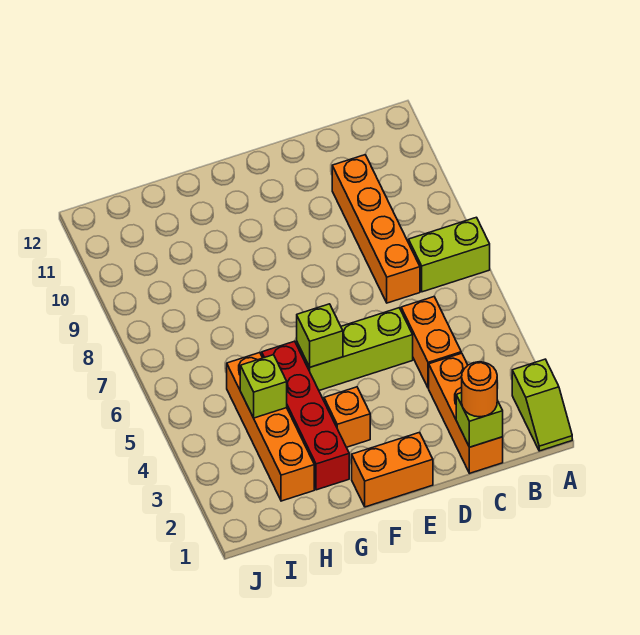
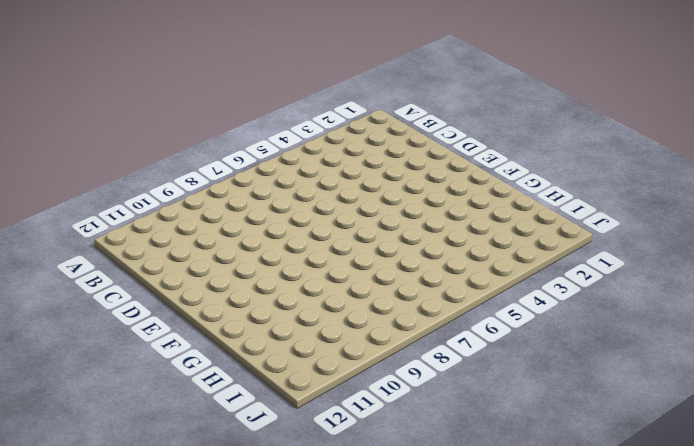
none -> lime 1x2 slope [512,359,572,451]
none -> lime 1x2 brick [409,217,490,292]
none -> orange 1x3 brick [429,353,503,473]

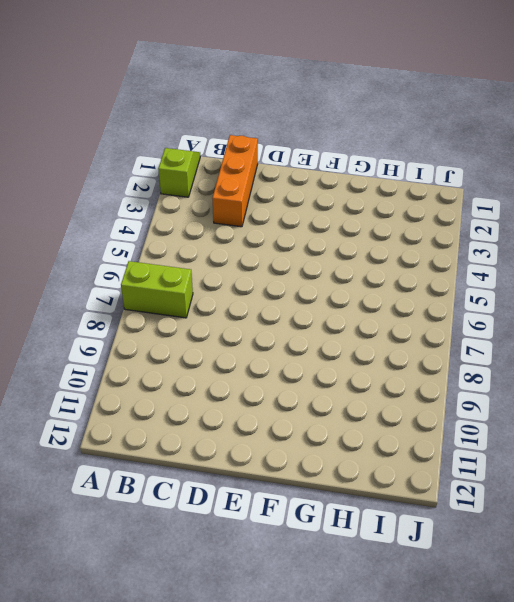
none -> orange 1x2 brick [401,297,461,388]
none -> orange 1x4 brick [332,155,420,303]
none -> lime 1x3 brick [297,308,413,390]

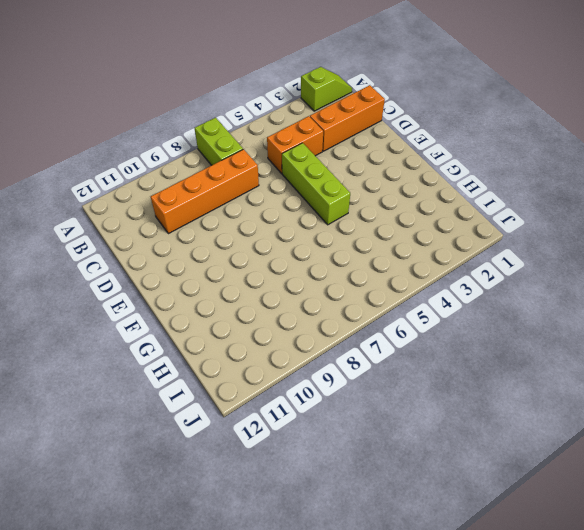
none -> orange 1x2 brick [352,432,433,507]
none -> orange 1x1 brick [324,387,370,447]
none -> red 1x4 brick [262,341,349,490]

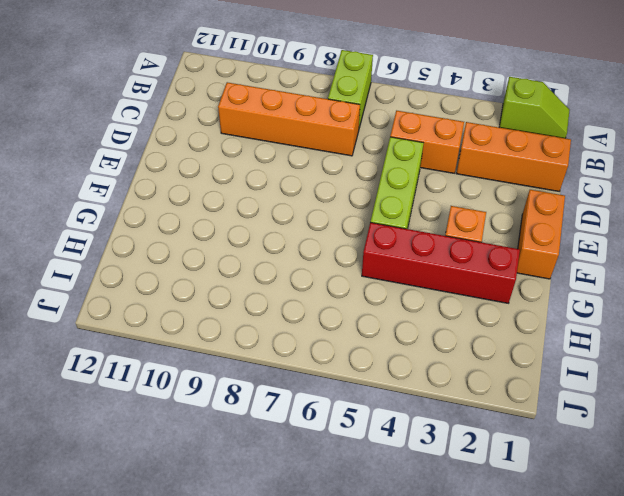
none -> orange 1x4 brick [227,353,314,501]
none -> lime 1x1 brick [456,393,503,447]
none -> lime 1x1 brick [297,304,343,367]

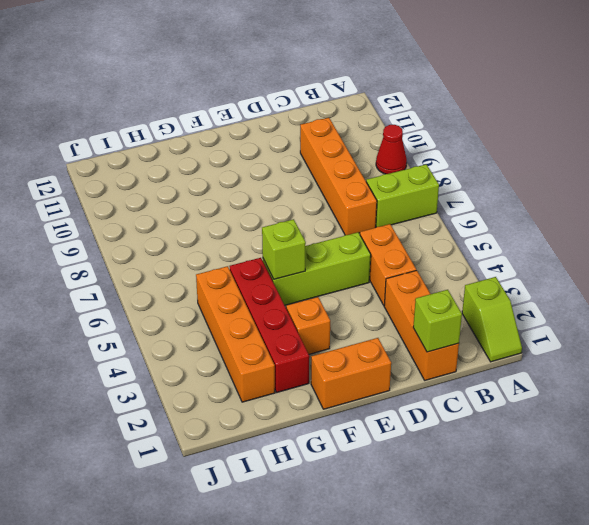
red 1x1 cone [376,125,407,174] -> none
none -> lime 1x1 brick [240,355,287,418]
none -> orange 1x1 round brick [462,362,497,417]

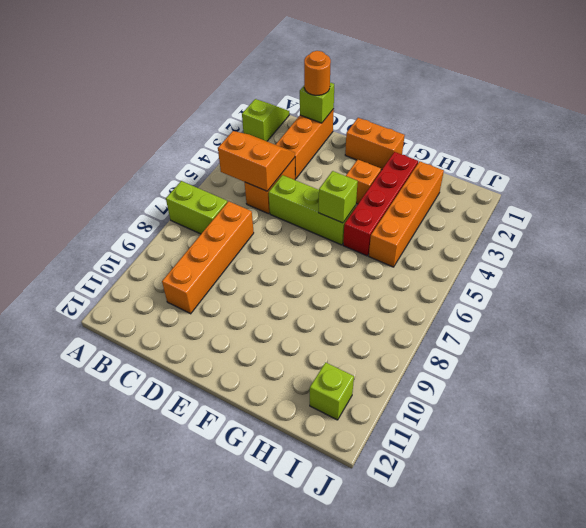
orange 2x2 slope [218,131,295,191] -> none
lime 1x1 brick [310,362,354,420] -> lime 1x1 brick moved to [240,355,287,418]

